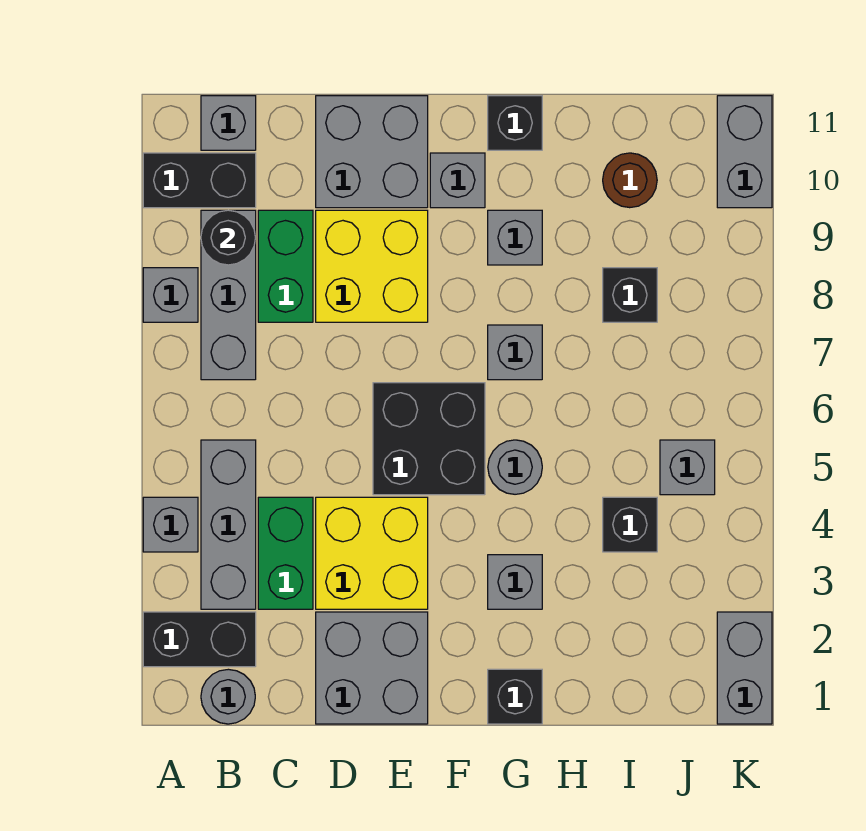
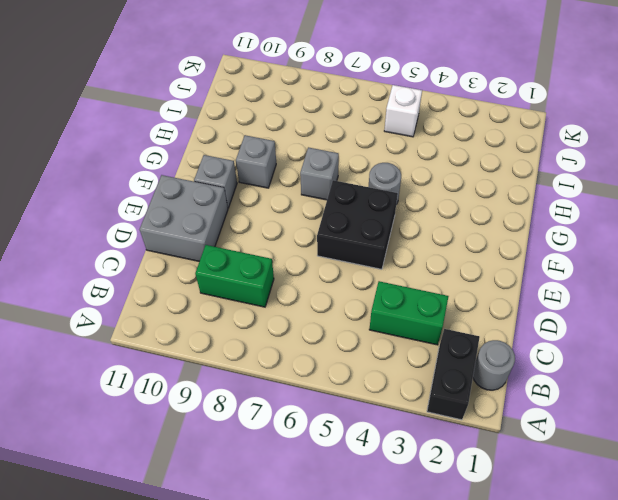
white 1x1 brick [384,85,422,137] -> grey 1x1 brick [660,440,715,495]
none -> grey 1x1 brick [143,497,198,552]
none -> grey 1x1 brick [143,268,198,322]
none -> black 1x2 brick [143,153,256,208]

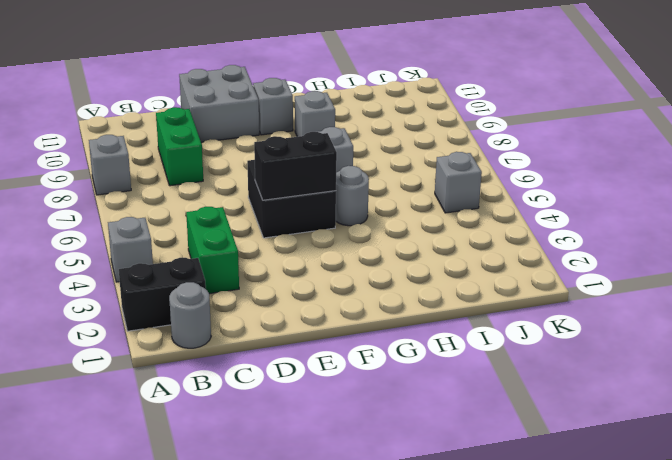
black 1x2 brick [254,132,337,200] -> black 1x2 brick moved to [143,153,256,208]
none -> grey 1x3 brick [201,440,256,609]
none -> grey 1x3 brick [201,210,256,380]
none -> grey 1x1 brick [201,96,256,150]

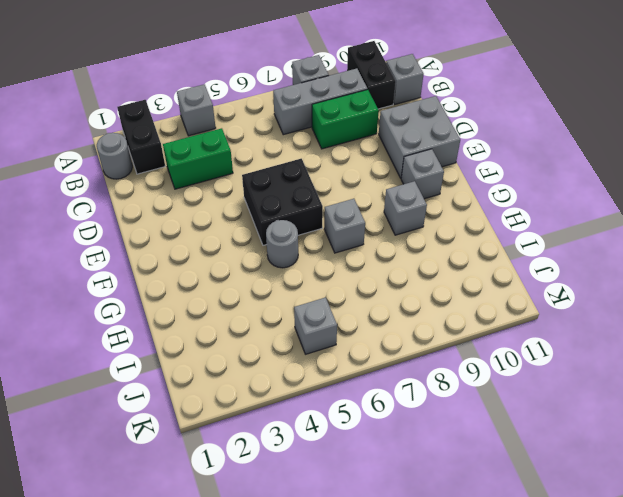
none -> grey 1x3 brick [201,440,256,609]
none -> grey 2x2 brick [316,612,428,724]
none -> yellow 2x2 brick [316,497,428,609]

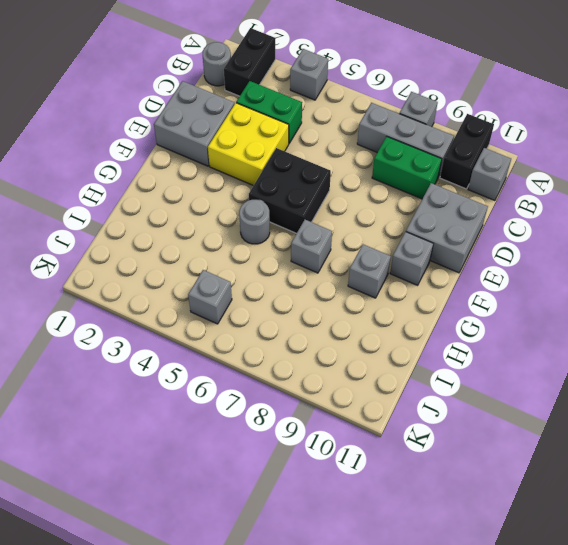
none -> grey 1x3 brick [201,440,256,609]
none -> yellow 2x2 brick [316,210,428,322]
none -> black 1x1 brick [488,669,542,724]

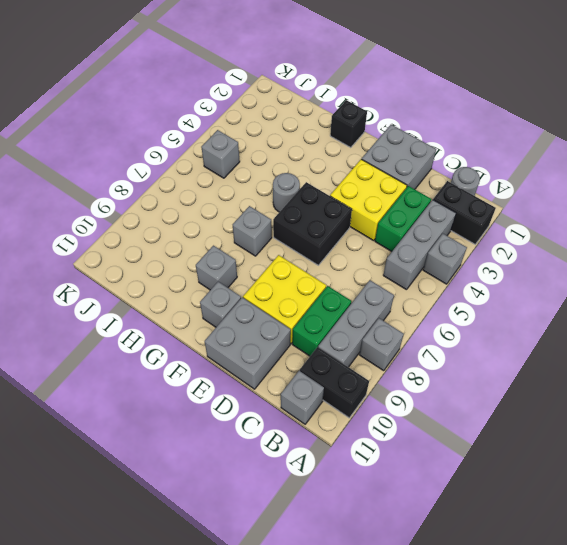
none -> grey 1x1 brick [488,555,542,609]
none -> black 1x1 brick [488,96,542,150]
none -> black 1x1 brick [603,497,657,552]

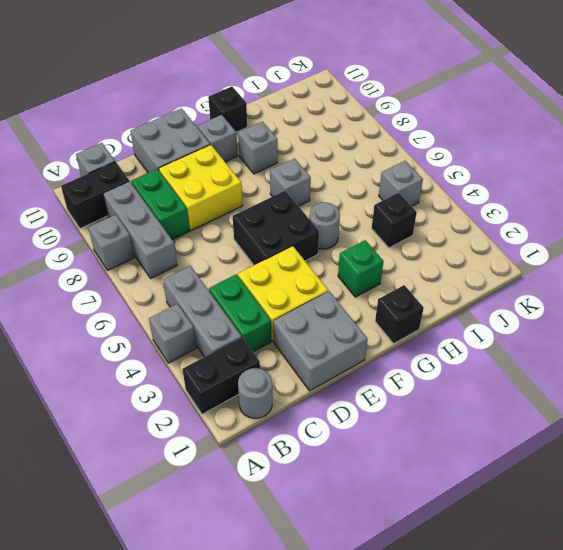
green 1x1 brick [338,240,384,297] -> grey 1x1 brick [488,555,542,609]
none -> black 1x1 brick [603,268,657,322]
none -> brown 1x1 round brick [603,153,657,208]
none -> grey 1x2 brick [717,612,772,724]

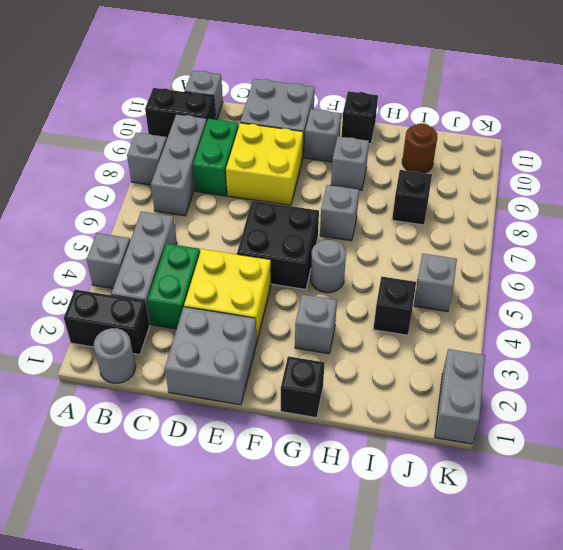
none -> grey 1x2 brick [717,96,772,208]
none -> black 1x1 round brick [201,210,255,265]

